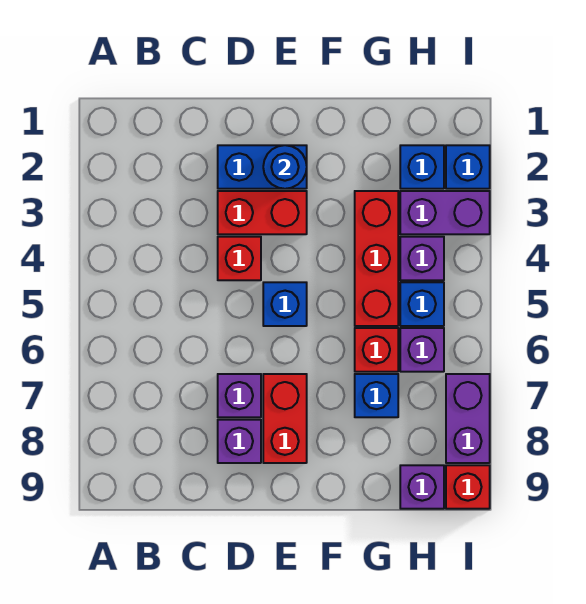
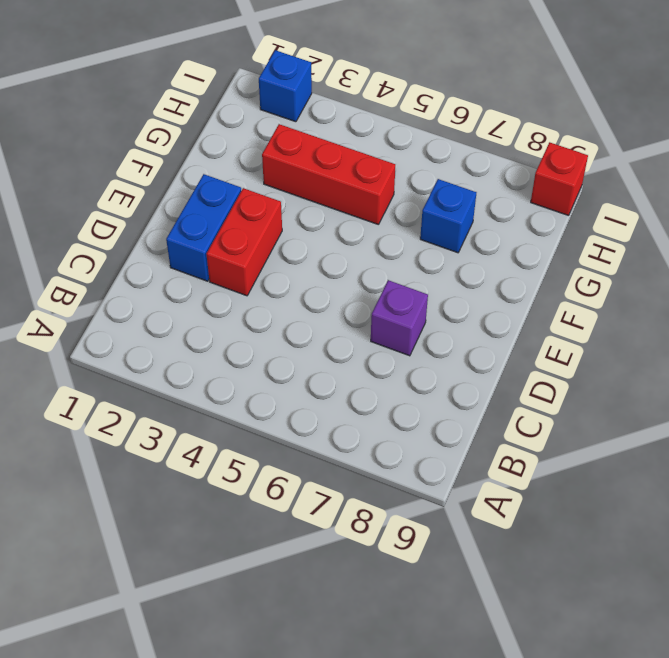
none -> red 1x1 brick [218,237,261,280]
none -> purple 1x1 brick [218,420,261,463]
none -> blue 1x1 brick [263,282,307,326]

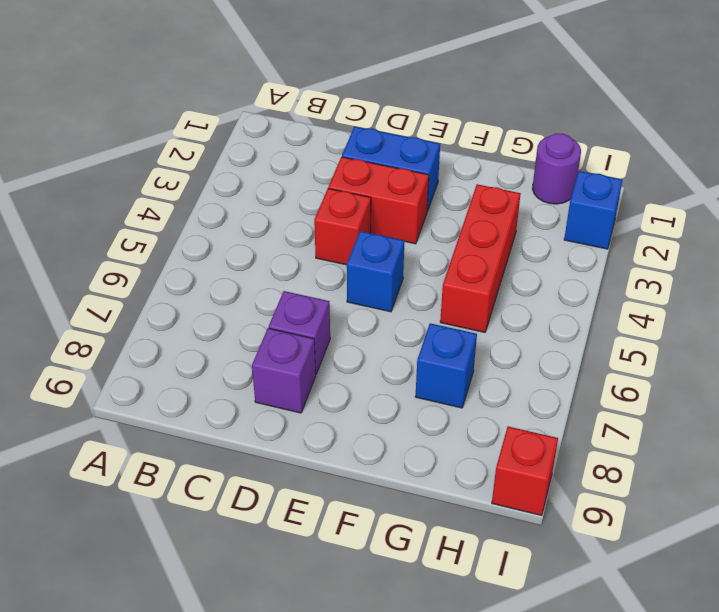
purple 1x1 round brick [533,134,581,204] -> none
none -> red 1x2 brick [263,374,307,463]
none -> red 1x1 brick [355,328,398,372]
none -> blue 1x1 brick [400,145,444,189]

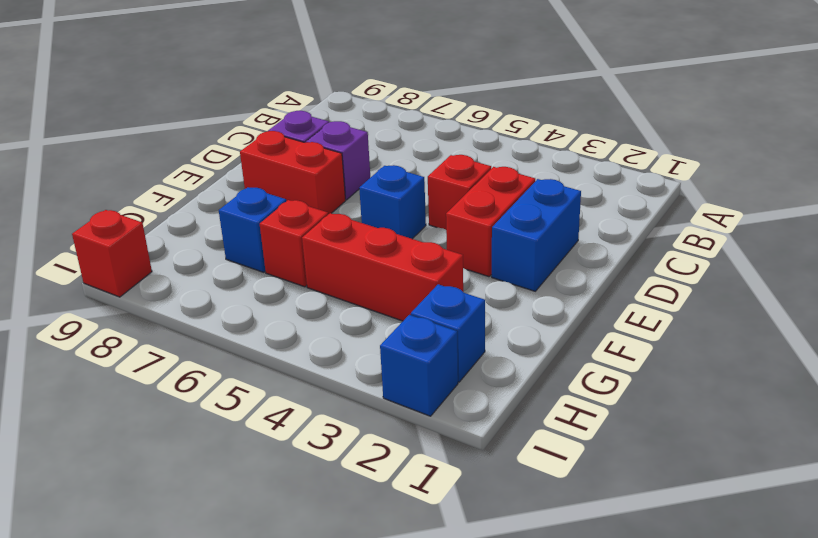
none -> purple 1x2 brick [400,191,490,234]
none -> purple 1x1 brick [400,237,444,280]
none -> blue 1x1 brick [400,282,444,326]

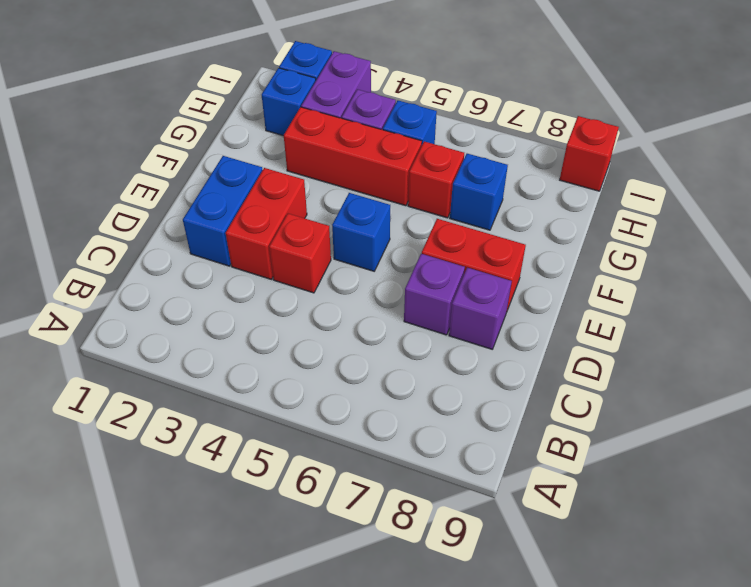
none -> purple 1x1 brick [400,328,444,372]
none -> purple 1x1 brick [400,465,444,509]
none -> purple 1x2 brick [446,374,490,463]

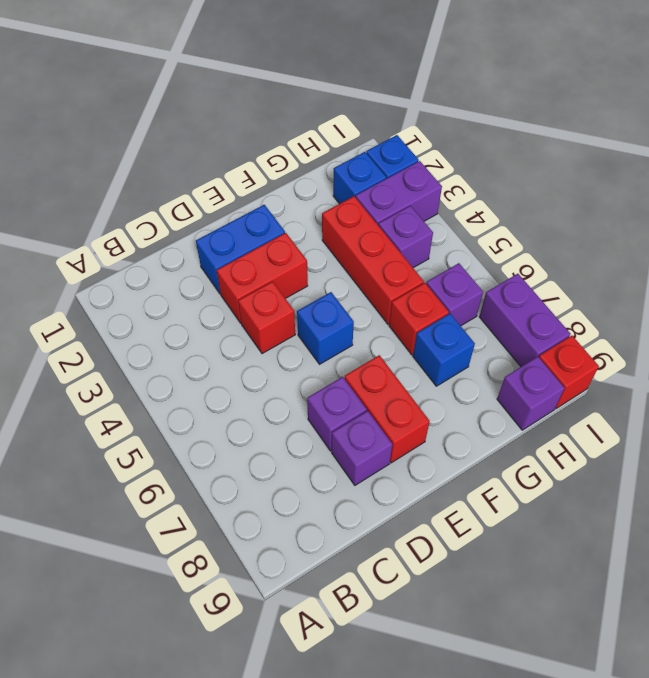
none -> blue 1x1 brick [400,282,444,326]
none -> blue 1x1 round brick [263,145,307,189]

